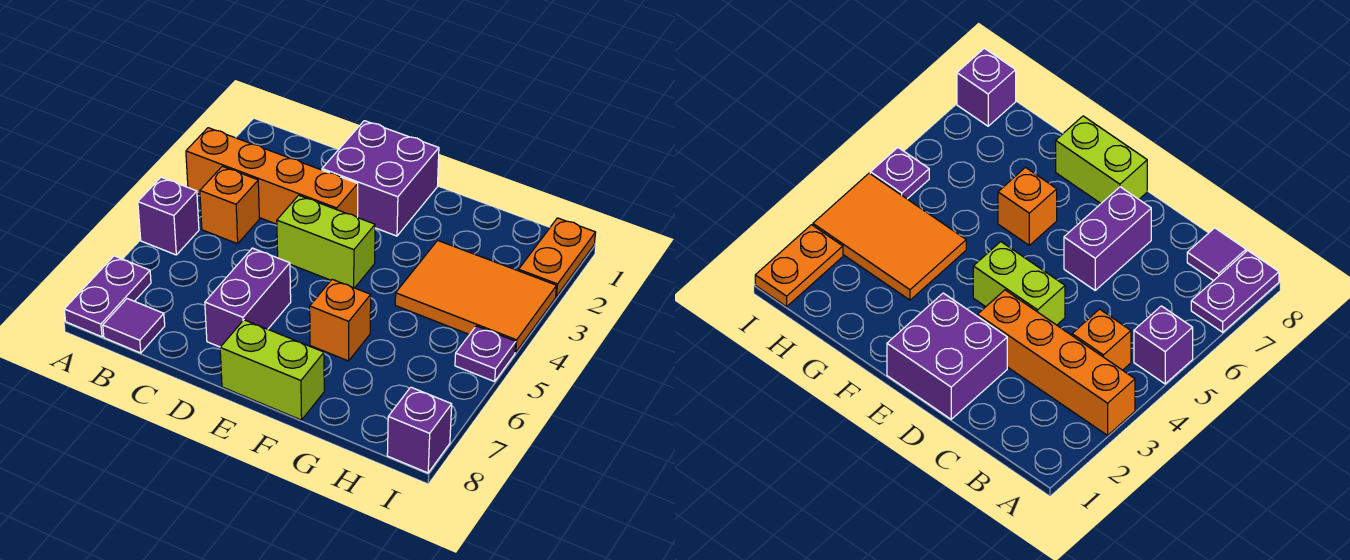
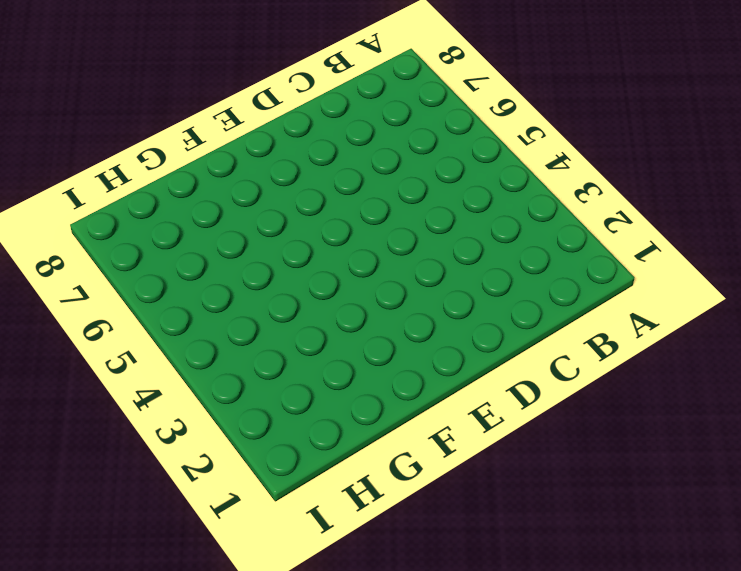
none -> orange 1x4 brick [186,128,358,224]
none -> purple 1x1 brick [138,177,199,255]
none -> purple 1x2 plate [64,256,151,337]

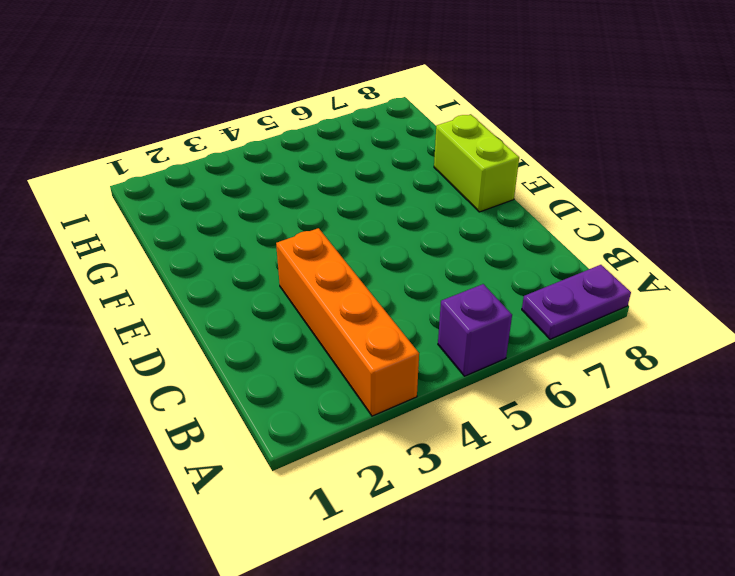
none -> orange 1x1 brick [200,166,259,244]
none -> purple 1x1 tile [103,299,165,353]
none -> purple 2x2 brick [322,121,439,236]

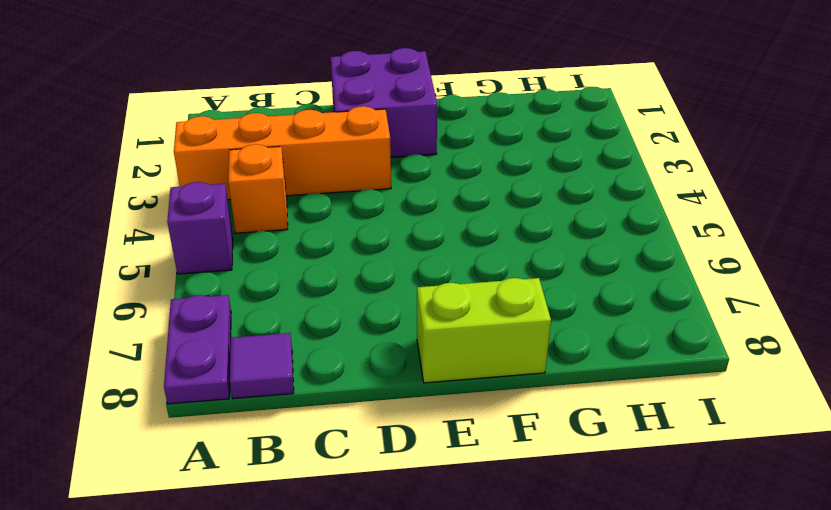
none -> lime 1x2 brick [277,195,375,288]
none -> purple 1x2 brick [205,248,291,347]
none -> orange 1x1 brick [310,279,371,361]

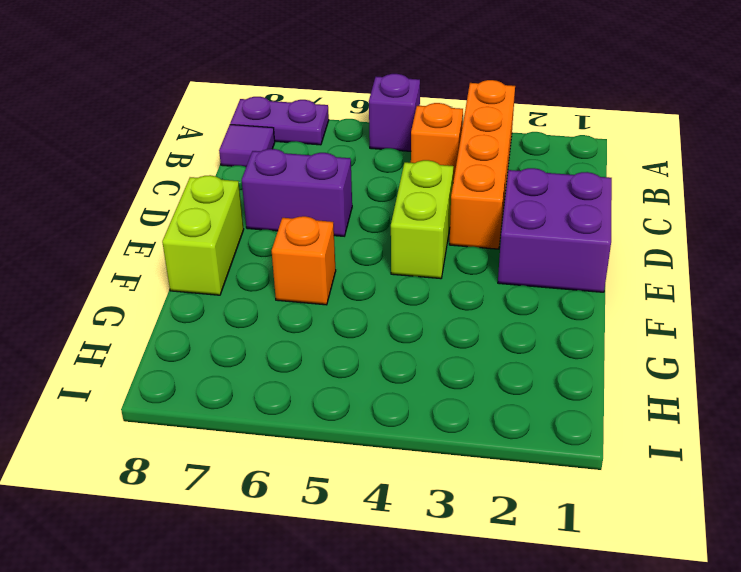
none -> orange 2x3 tile [395,240,557,353]
none -> orange 1x2 plate [519,218,596,296]
none -> purple 1x1 plate [455,326,516,381]

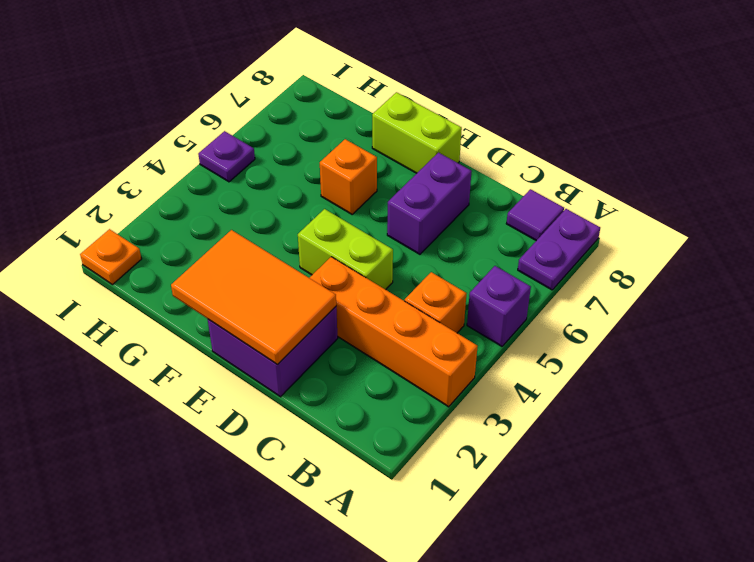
orange 2x3 tile [171,230,336,365] -> orange 2x3 tile moved to [395,240,557,353]
orange 1x1 plate [80,229,141,285] -> orange 1x2 plate [519,218,596,296]
none -> purple 1x1 brick [387,387,452,473]

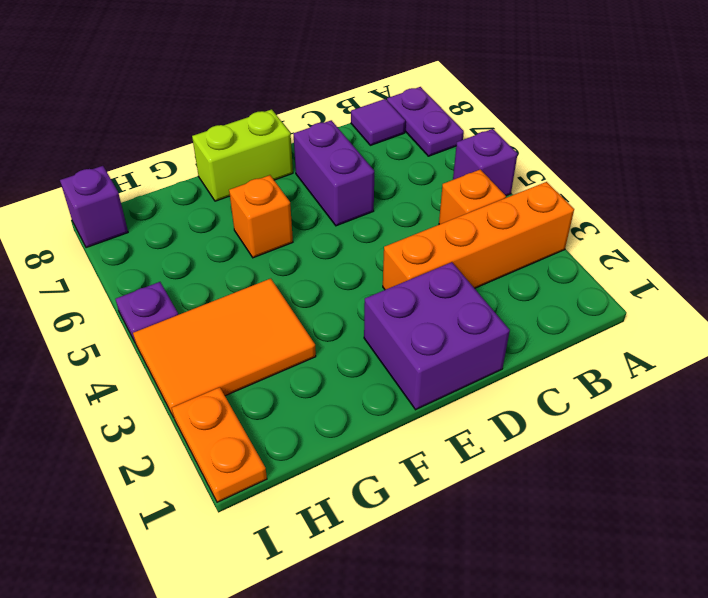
none -> lime 1x2 brick [277,195,375,288]

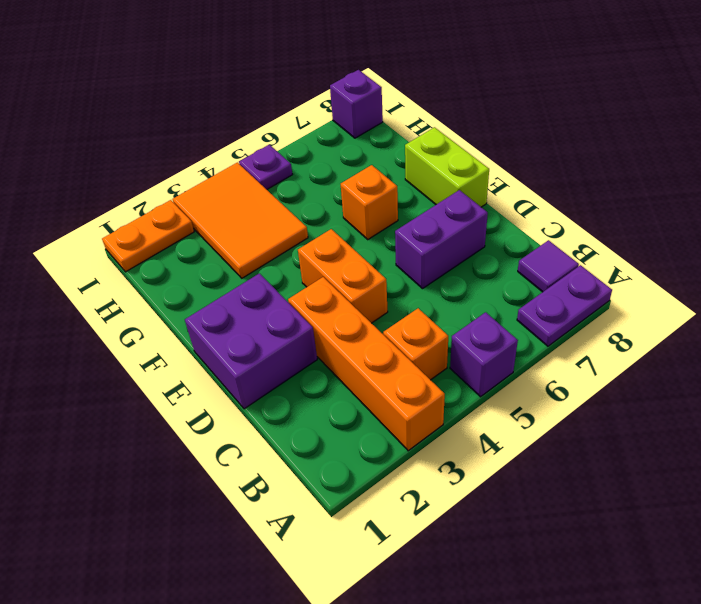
orange 1x2 brick [298,229,388,323] -> lime 1x2 brick [277,195,375,288]

